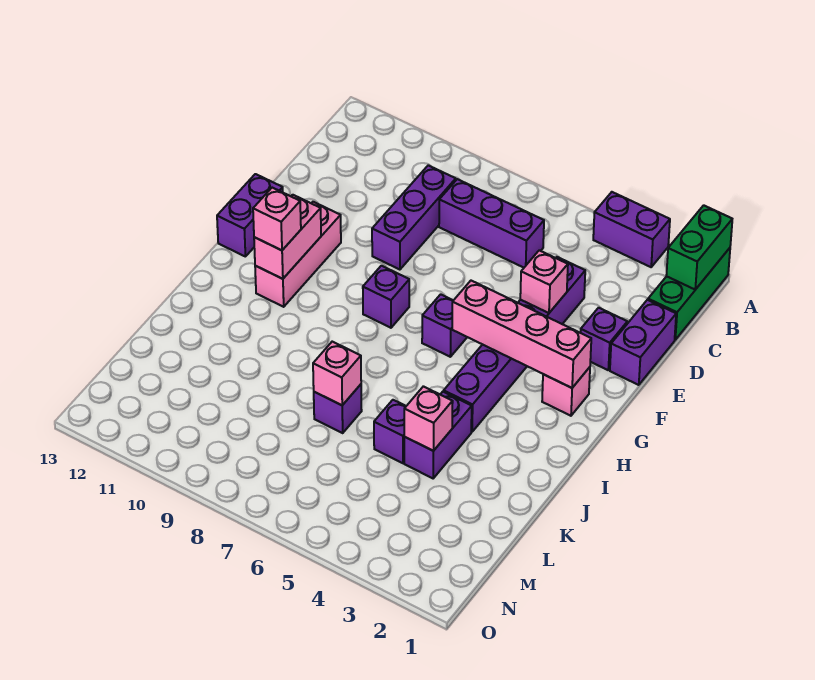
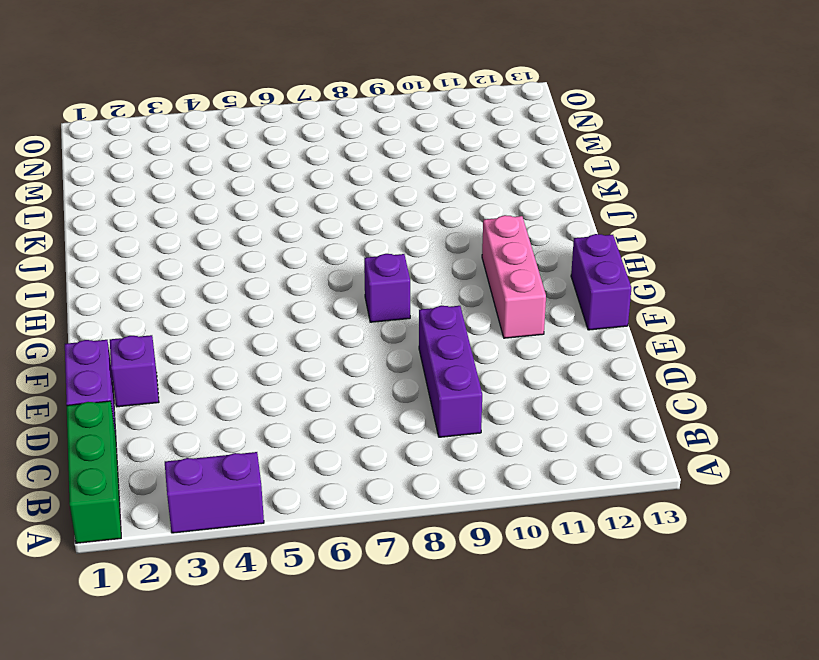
none -> purple 1x3 brick [439,179,544,268]
none -> purple 1x6 brick [444,257,585,432]
none -> pink 1x1 brick [542,367,590,416]

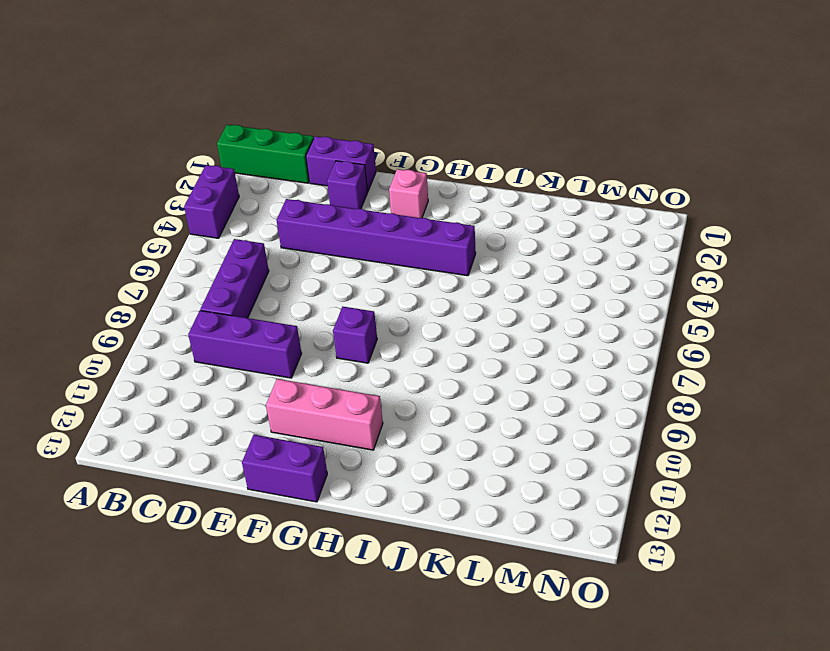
none -> purple 1x1 brick [422,294,467,357]
none -> purple 1x2 brick [404,392,472,478]
none -> purple 1x1 brick [374,400,406,463]

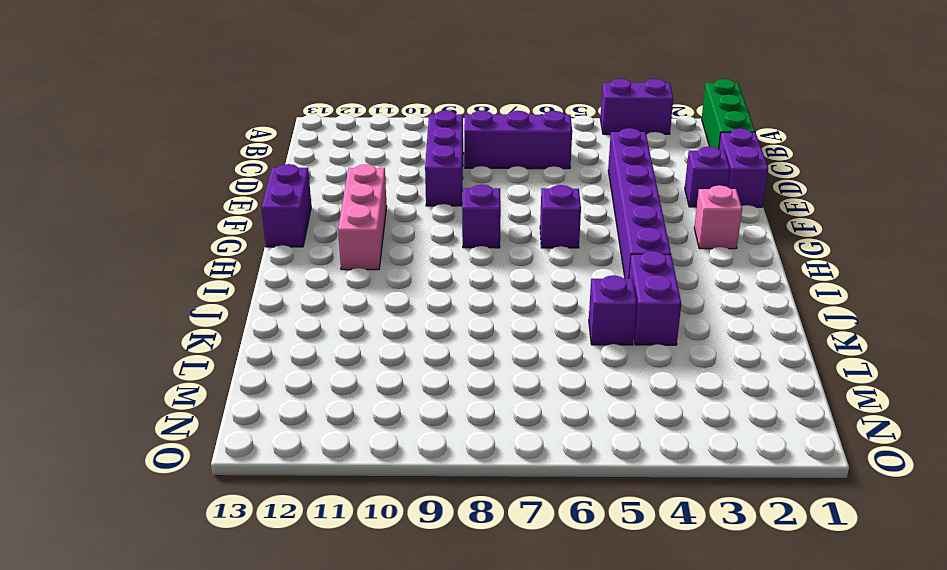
none -> purple 1x1 brick [314,384,362,433]
none -> green 1x2 brick [666,205,732,290]
none -> pink 1x1 brick [520,250,568,313]

